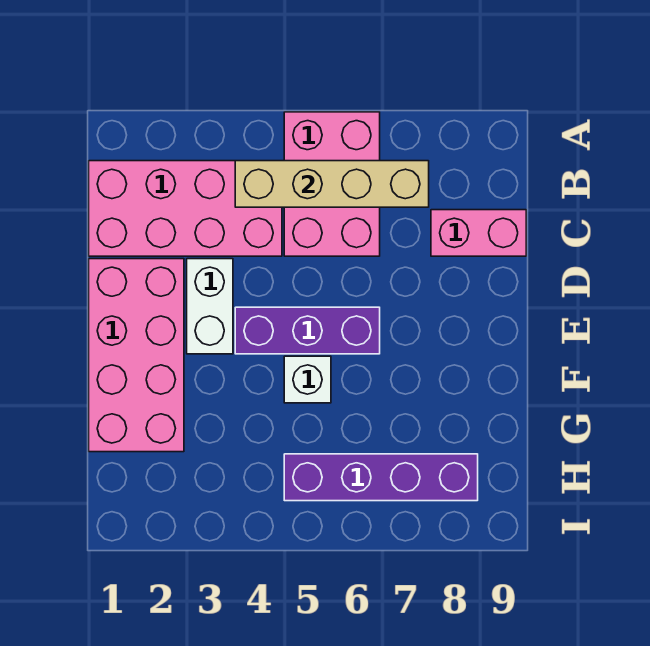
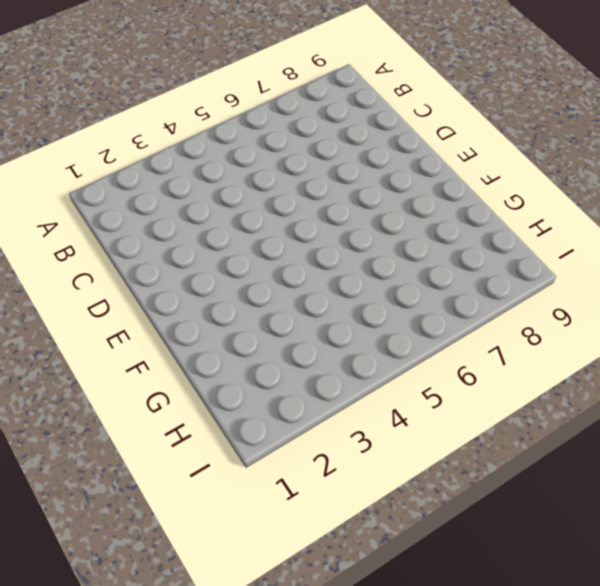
none -> pink 2x3 brick [284,112,380,256]
none -> pink 2x4 brick [89,161,282,256]

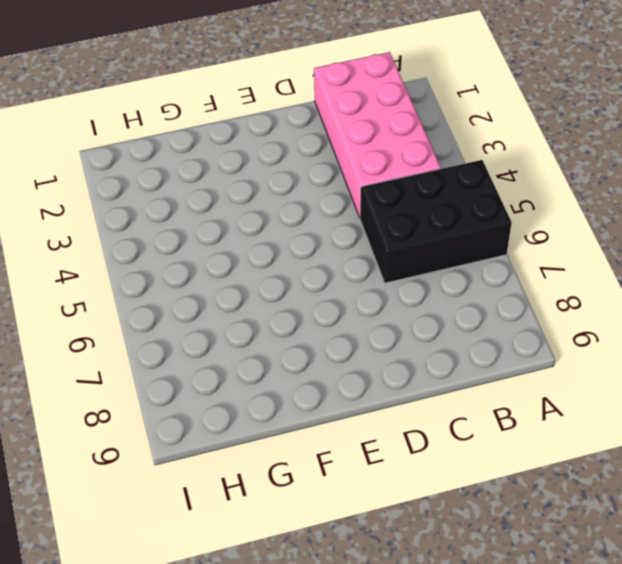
black 2x3 brick [360,160,512,283] -> pink 2x3 brick [284,112,380,256]
none -> pink 1x2 brick [431,210,526,256]
none -> pink 2x4 brick [89,259,184,452]

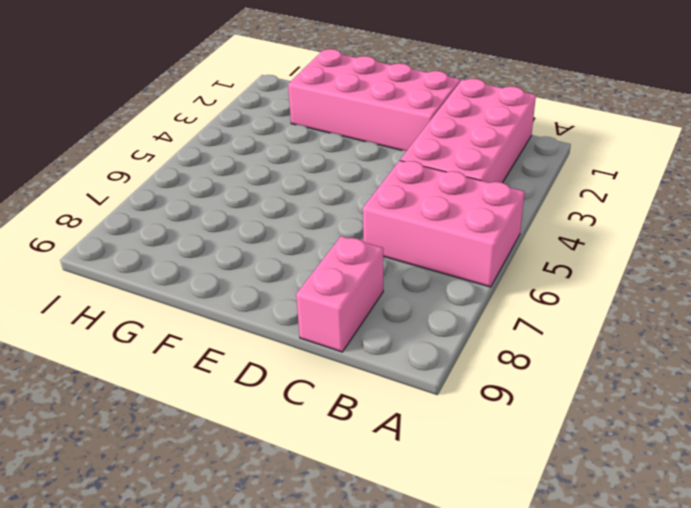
none -> white 1x2 brick [187,259,233,354]
none -> purple 1x3 brick [235,307,380,354]

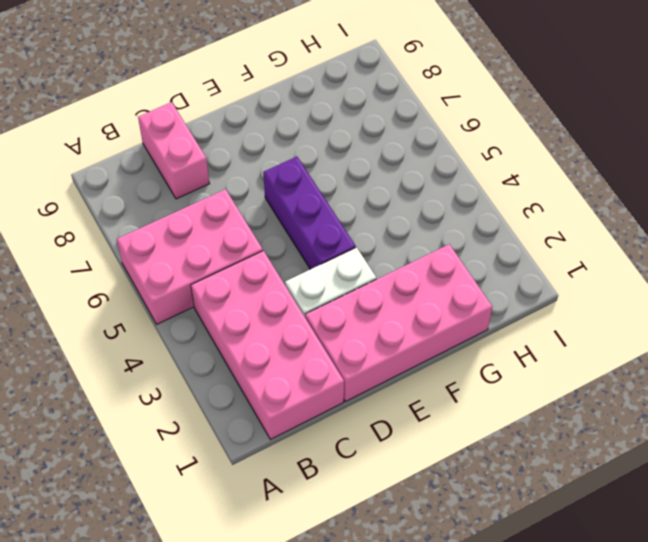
none -> white 1x1 brick [284,356,331,403]
none -> purple 1x4 brick [284,454,478,501]

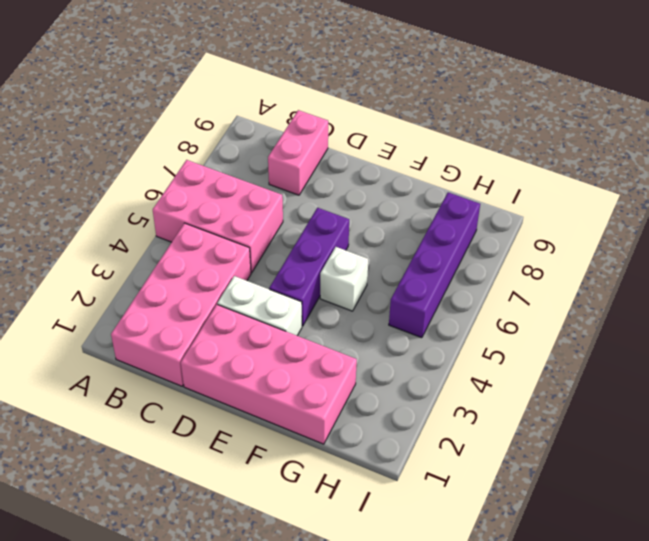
none -> tan 1x4 brick [235,161,429,207]

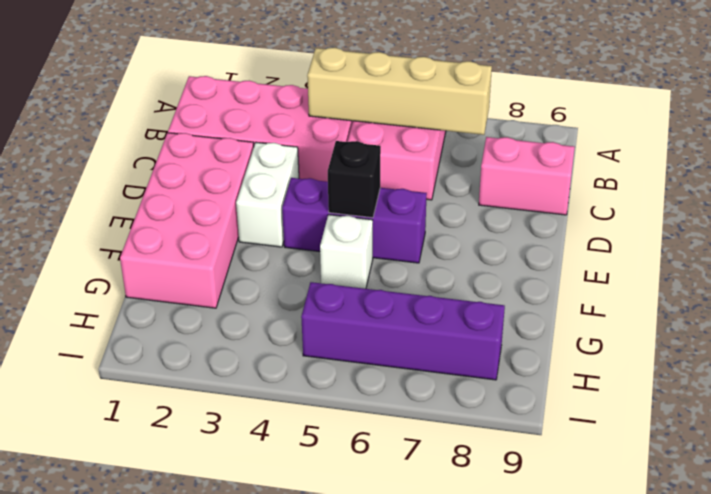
black 1x1 brick [328,141,381,218] -> none

